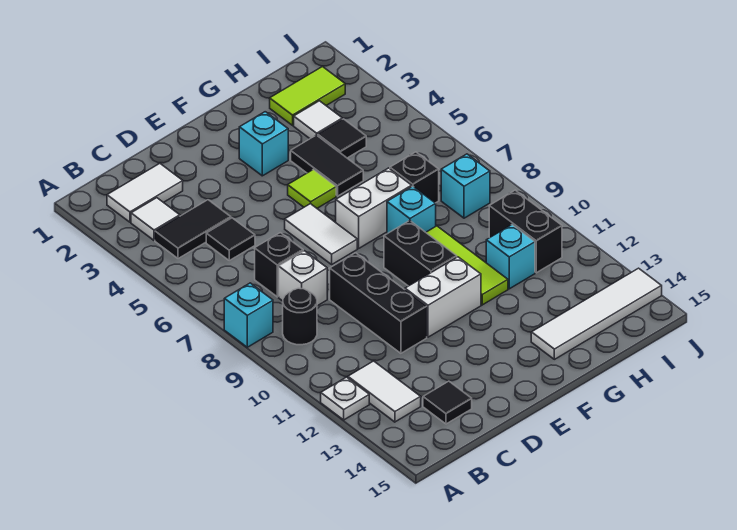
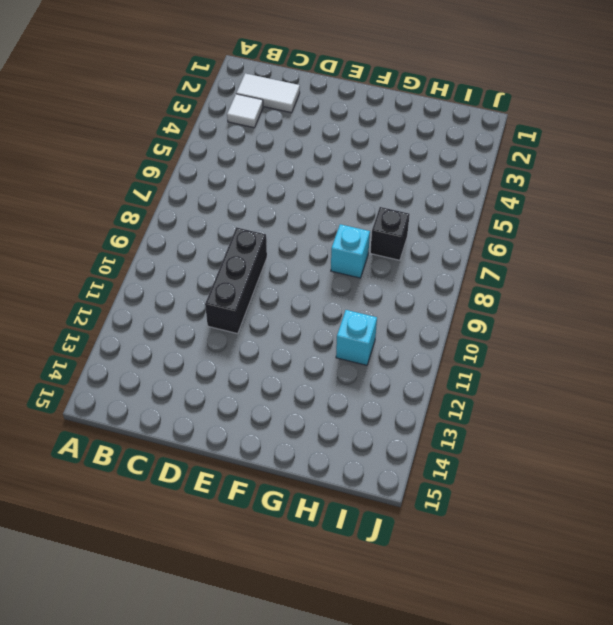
none -> cyan 1x1 brick [224,283,273,347]
none -> white 1x1 plate [321,377,369,420]
none -> black 1x2 tile [155,200,231,259]

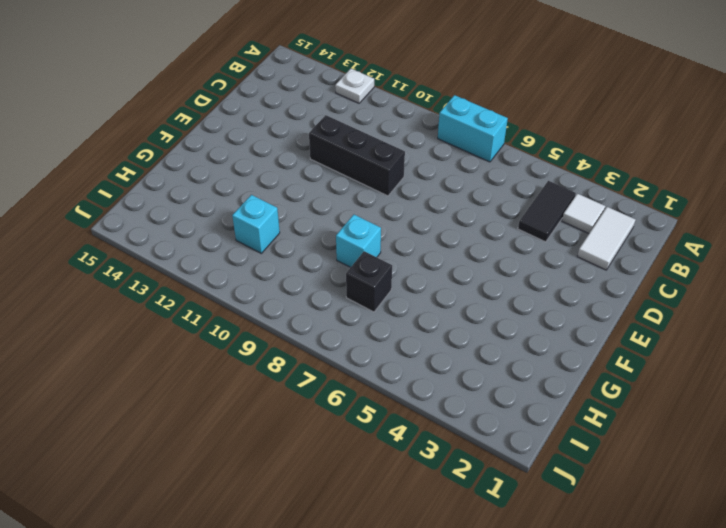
cyan 1x2 brick [438,95,508,162] -> cyan 1x1 brick [224,283,273,347]
none -> black 1x1 round brick [283,288,317,345]
none -> white 1x2 tile [348,361,421,422]
none -> black 1x1 tile [206,218,255,260]

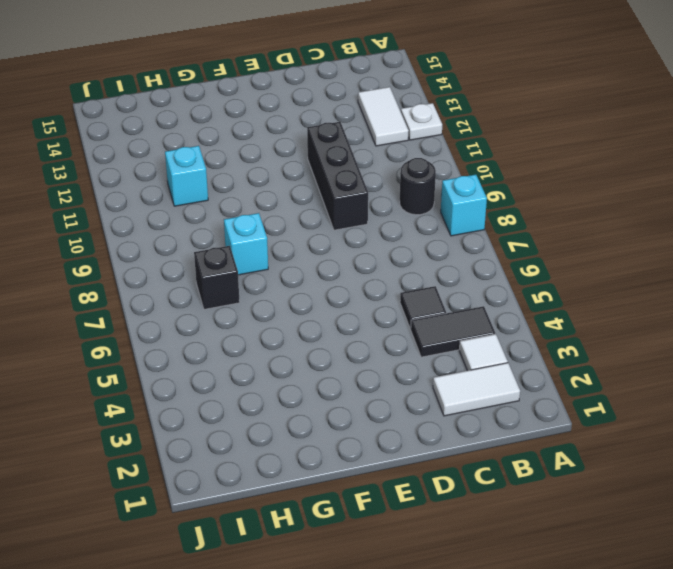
none -> black 1x1 brick [255,233,303,297]
none -> white 1x1 brick [279,251,327,306]
none -> black 1x1 tile [423,381,472,424]

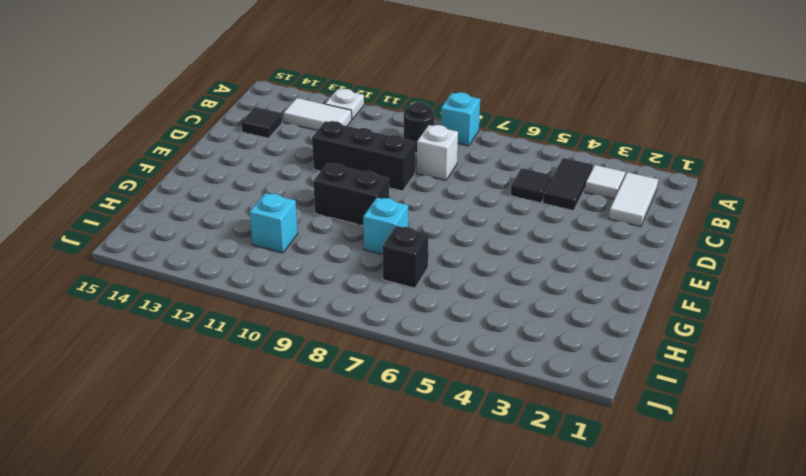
none -> black 1x1 brick [255,233,303,297]
none -> white 1x2 tile [285,204,357,264]
none -> white 1x2 brick [405,257,481,337]

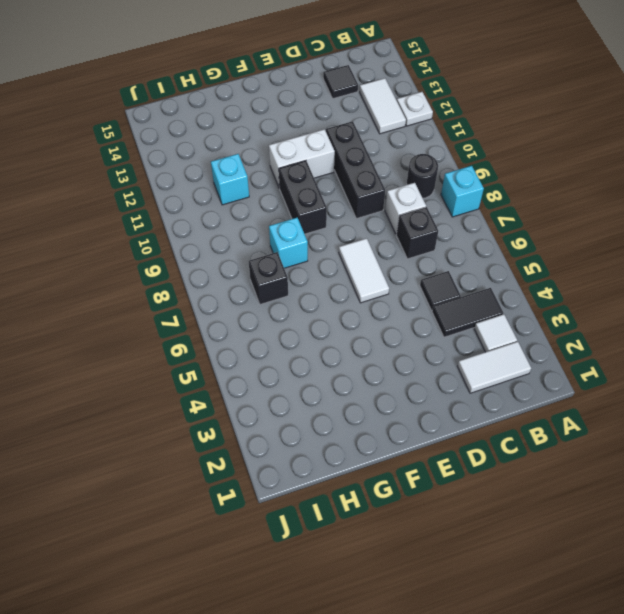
none -> cyan 1x1 brick [239,112,288,176]
none -> lime 1x1 tile [288,169,336,208]
none -> white 1x2 brick [336,168,412,248]

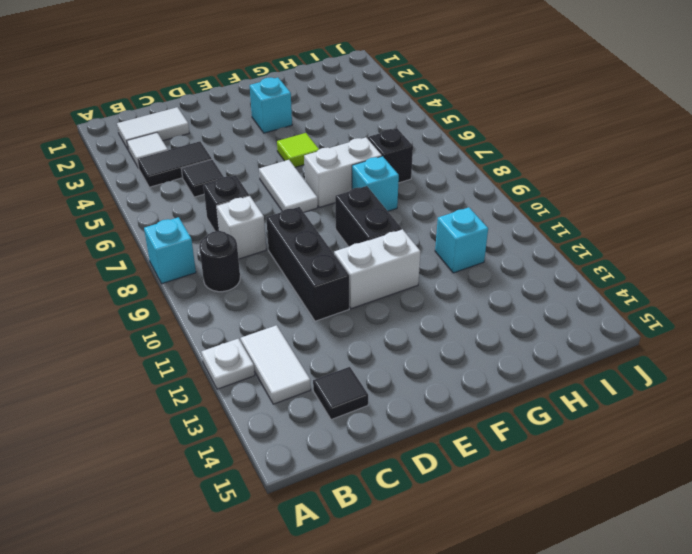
none -> black 1x2 tile [291,135,363,196]
none -> lime 1x3 tile [426,226,508,305]
none -> white 1x4 tile [531,268,662,359]

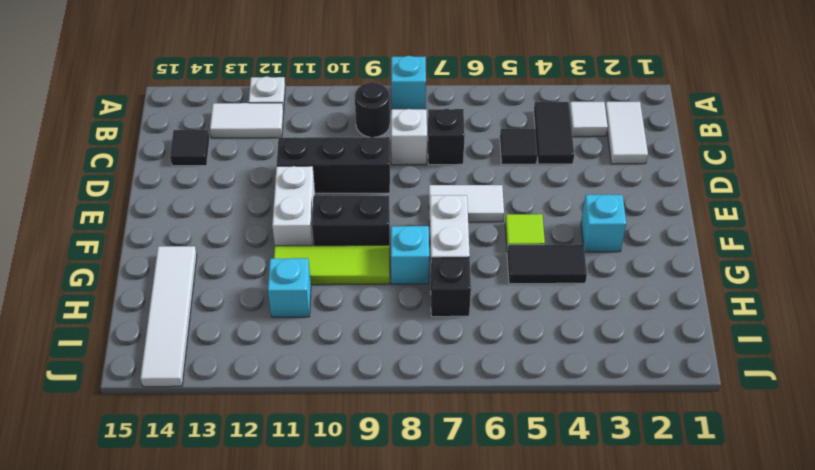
none -> lime 1x2 tile [270,67,345,125]
none -> white 1x1 tile [294,101,342,139]
none -> black 1x1 tile [318,119,366,158]

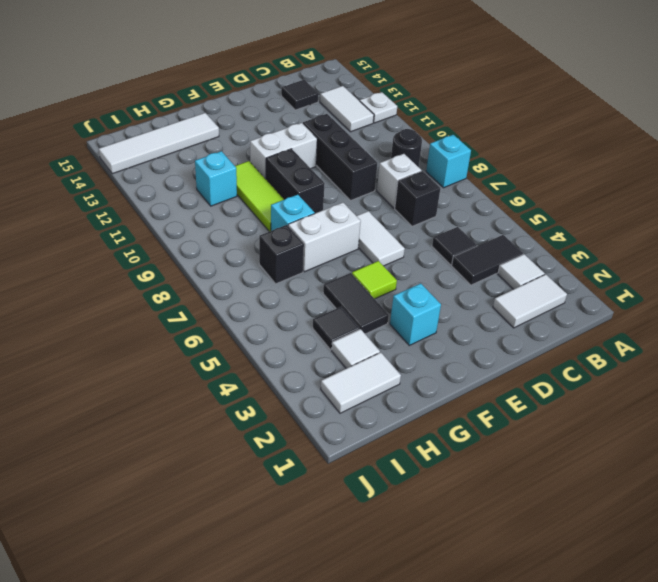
white 1x2 tile [321,352,401,413] -> lime 1x2 tile [270,67,345,125]
none -> cyan 1x1 brick [441,154,490,218]
none -> black 1x2 brick [489,190,562,273]

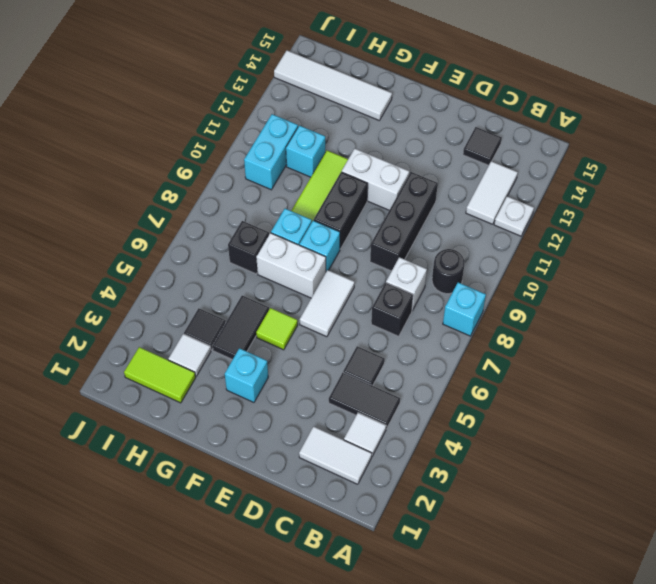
cyan 1x1 brick [299,220,340,271] -> cyan 1x1 brick moved to [441,154,490,218]
cyan 1x2 brick [244,114,298,190] -> black 1x2 brick [489,190,562,273]

